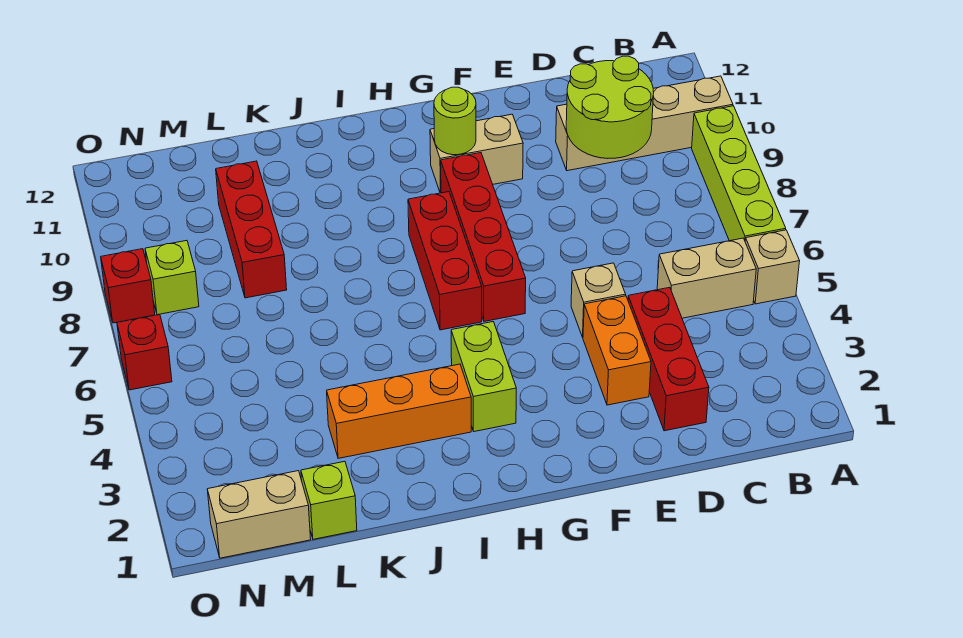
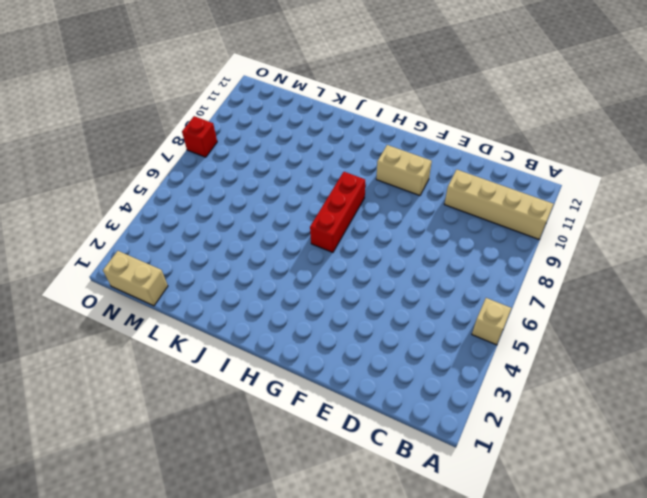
none -> lime 1x4 brick [692,106,786,241]
none -> tan 1x2 brick [657,238,756,318]
none -> red 1x3 brick [628,287,709,431]

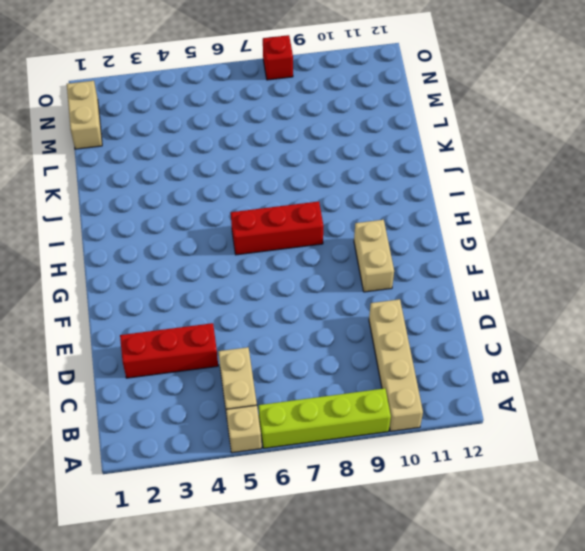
none -> orange 1x2 brick [583,296,651,405]
none -> tan 1x1 brick [571,263,626,337]
none -> red 1x4 brick [441,153,526,321]

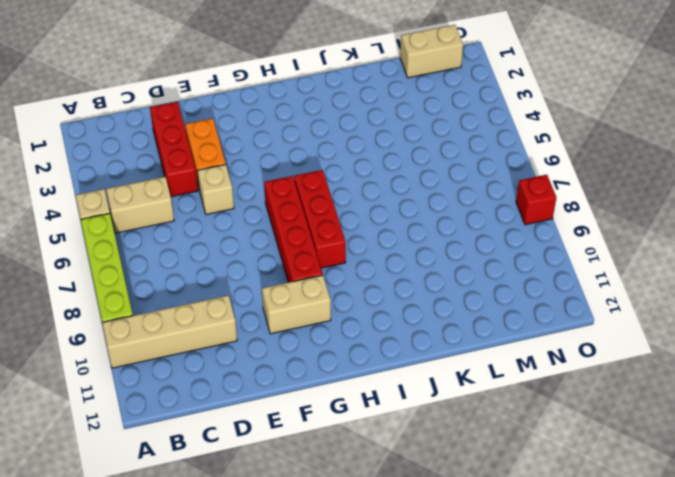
none -> lime 1x2 brick [451,322,516,431]
none -> orange 1x3 brick [327,364,471,458]
none -> lime 1x1 brick [301,461,357,539]

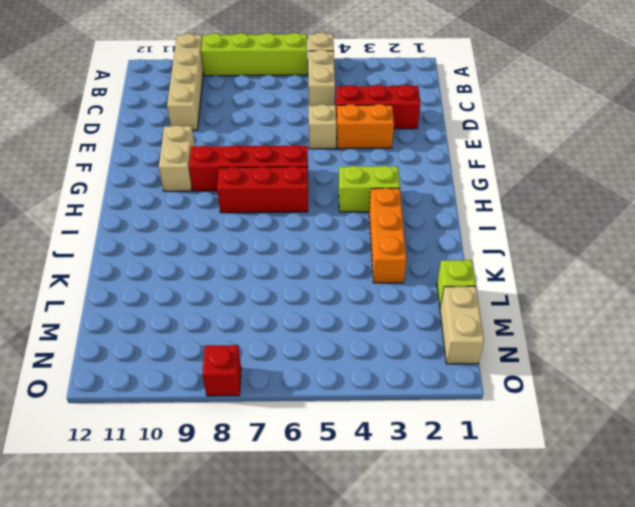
none -> red 1x3 brick [216,161,287,298]
none -> lime 1x1 brick [145,241,199,315]
none -> red 1x1 brick [117,314,172,390]

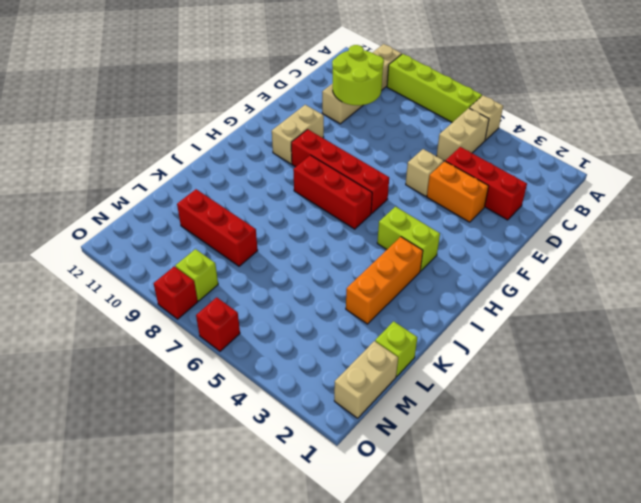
none -> lime 1x1 round brick [434,87,476,155]

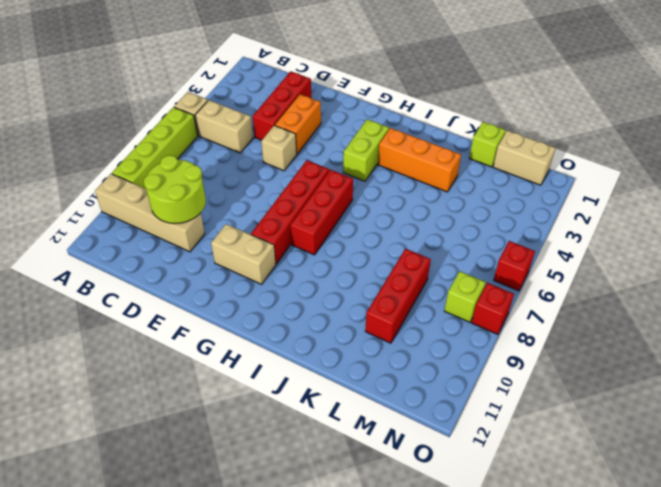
none -> lime 1x1 round brick [434,87,476,155]

